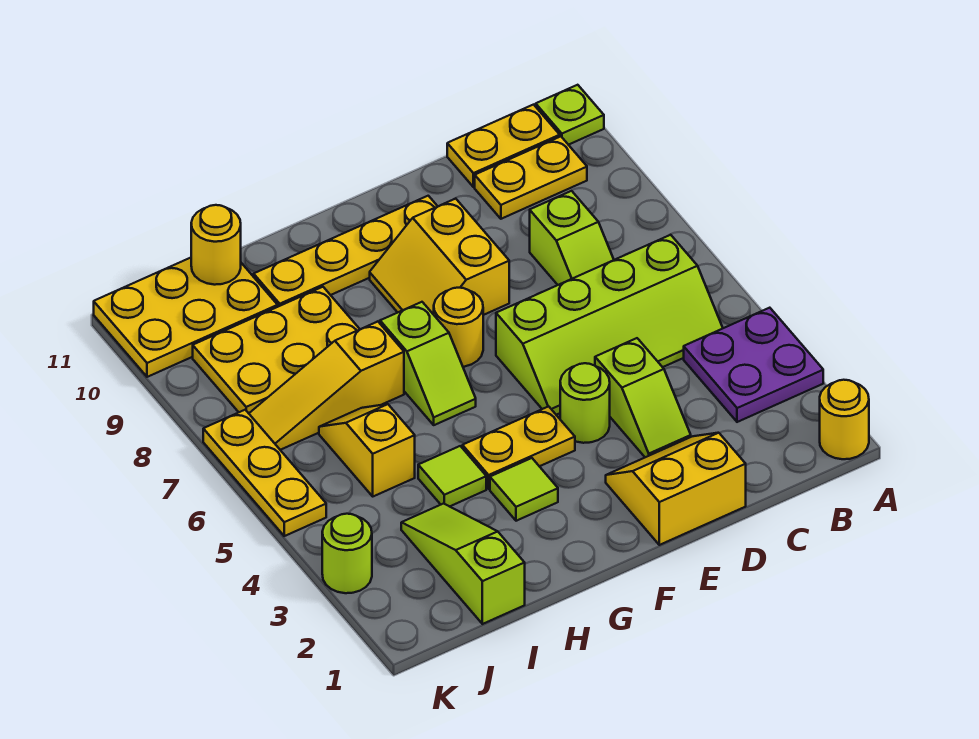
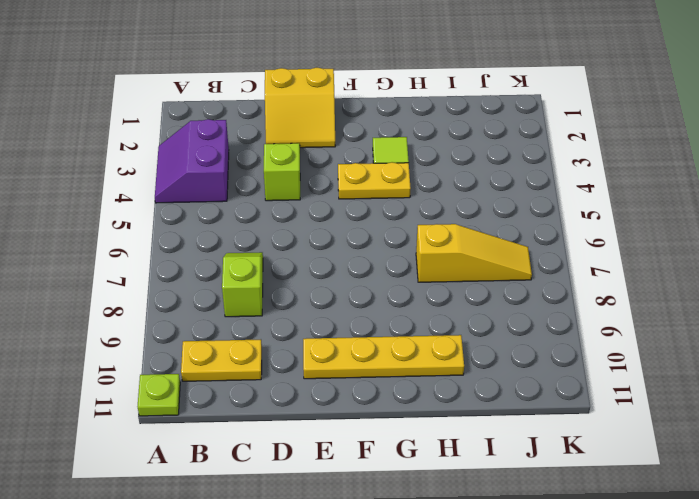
purple 2x2 slope [155,119,229,203] -> purple 2x2 plate [684,308,823,422]
none -> yellow 1x1 round brick [820,380,869,459]
none -> lime 2x4 slope [496,235,723,415]
none -> yellow 1x2 plate [447,105,560,187]

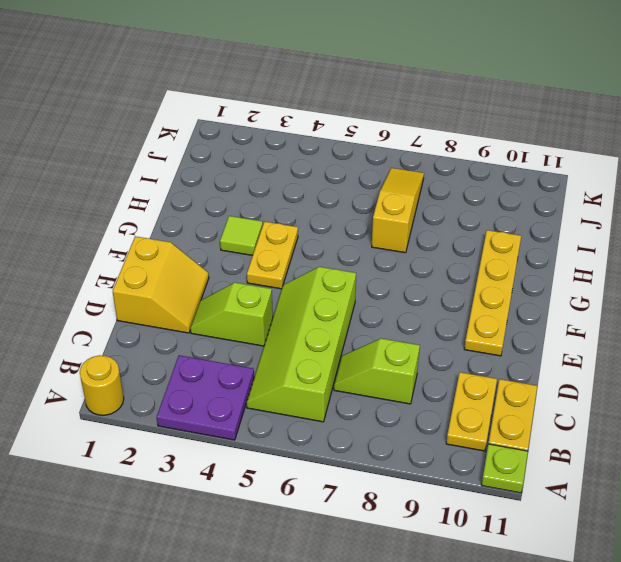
none -> lime 1x1 round brick [560,363,610,443]
none -> yellow 2x2 slope [370,199,509,315]
none -> yellow 1x1 round brick [434,288,483,367]

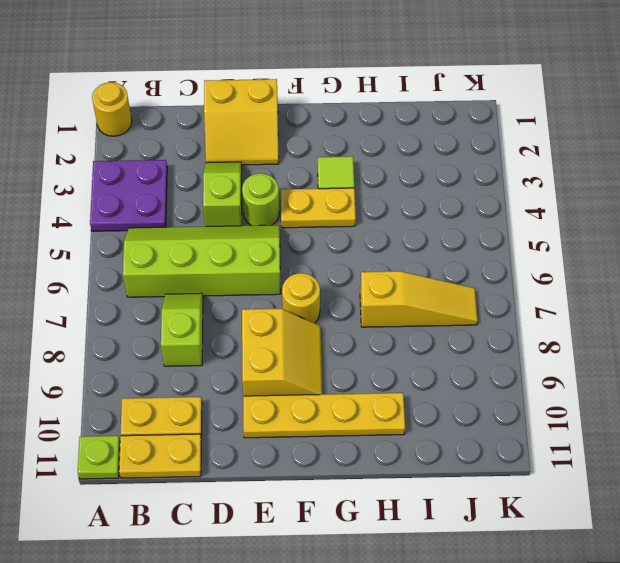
none -> lime 1x2 slope [380,302,476,425]
none -> lime 1x1 tile [418,446,486,507]
none -> yellow 2x3 plate [193,287,360,413]

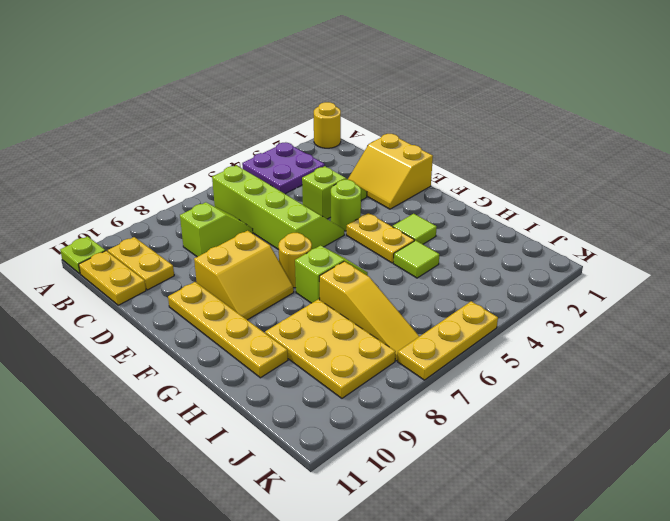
none -> lime 1x3 slope [401,504,525,624]
none -> yellow 1x2 slope [319,404,415,496]
none -> yellow 2x3 plate [94,258,278,377]

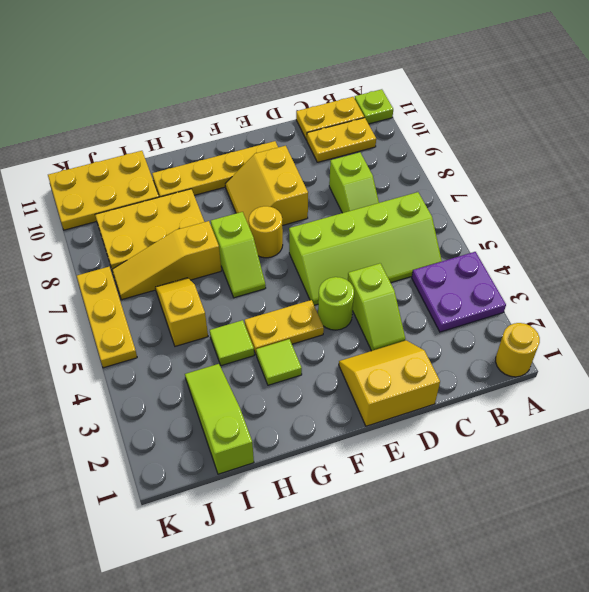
none -> lime 1x1 round brick [322,514,372,593]
none -> yellow 1x1 round brick [191,205,241,285]

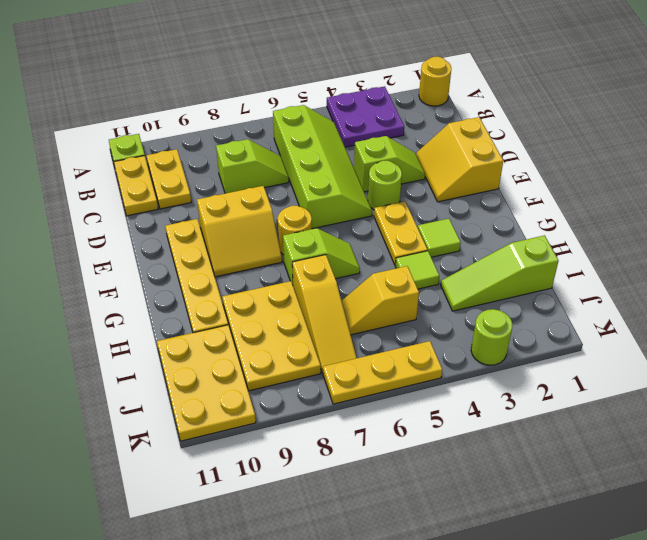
none -> yellow 1x1 round brick [191,205,241,285]

